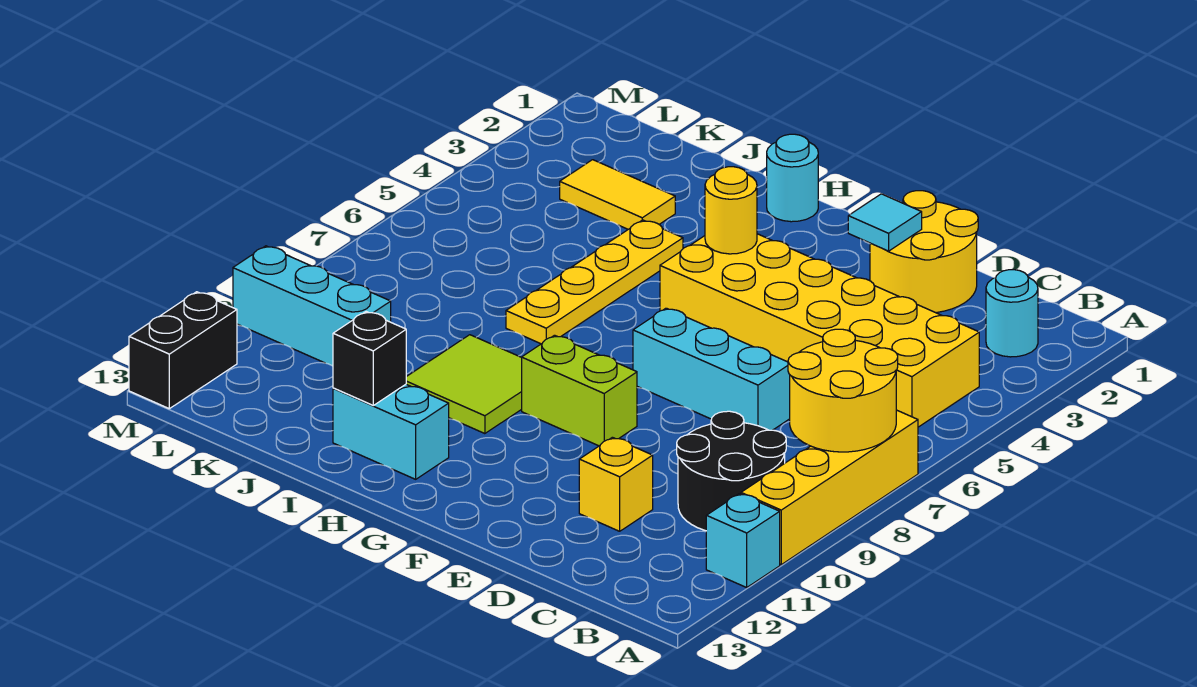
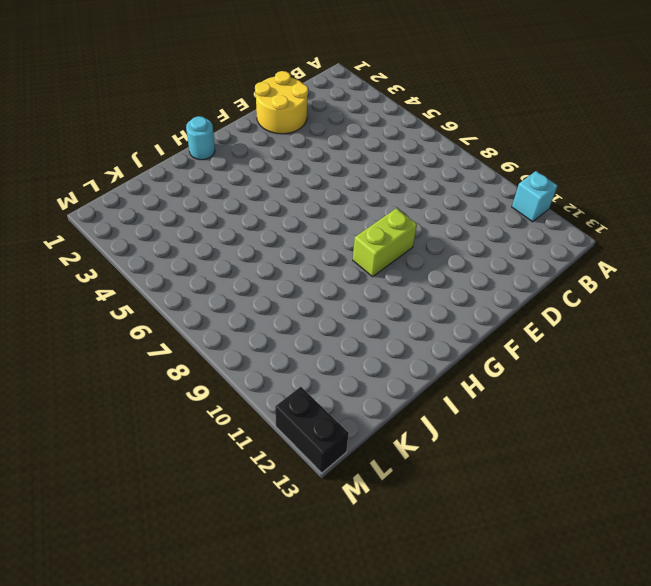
none -> yellow 1x4 brick [741,410,918,565]
none -> cyan 1x1 round brick [986,270,1038,357]
none -> yellow 2x6 brick [660,234,979,427]

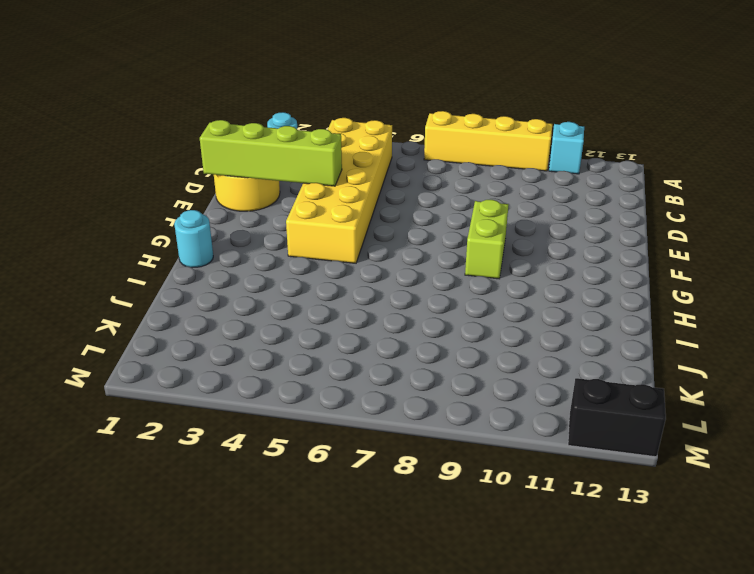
lime 1x4 brick [200,120,342,186] -> cyan 1x1 tile [848,194,922,251]
none -> black 2x2 round brick [677,411,786,531]
none -> cyan 1x3 brick [633,308,790,430]
none -> yellow 1x1 brick [579,437,653,531]

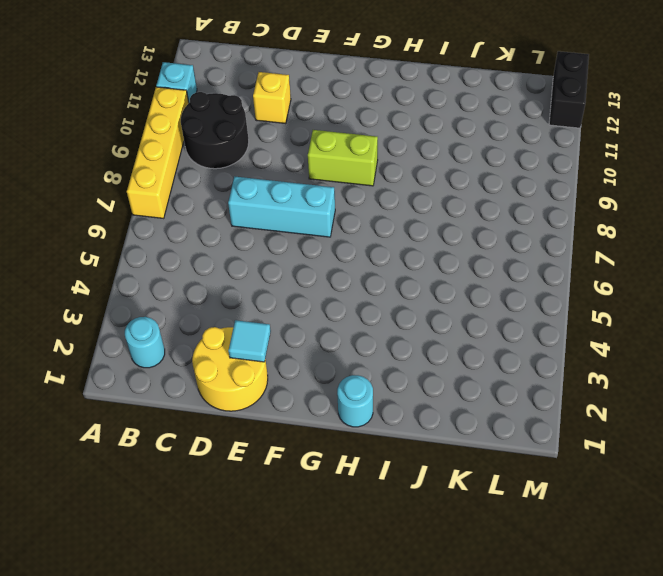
none -> yellow 2x6 brick [660,234,979,427]
none -> lime 2x2 tile [406,335,522,434]
none -> cyan 1x2 brick [333,384,449,479]

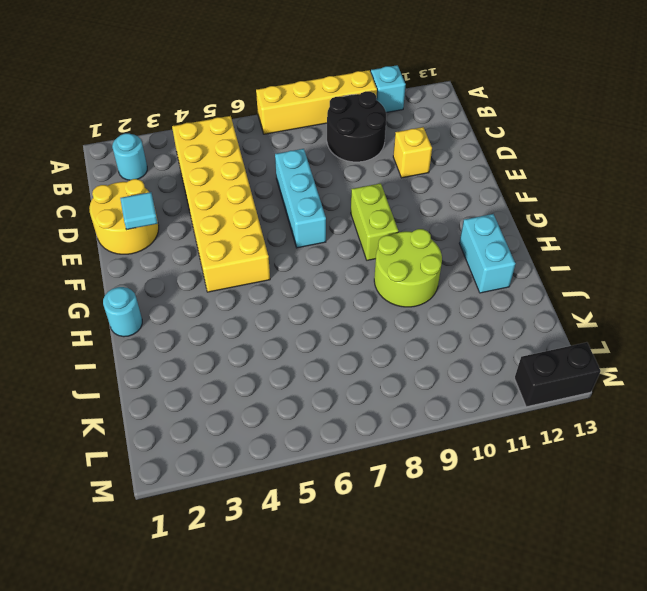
lime 2x2 round brick [374,229,442,307] -> lime 2x2 tile [406,335,522,434]
none -> yellow 1x4 plate [506,220,683,344]
none -> yellow 1x2 tile [560,160,675,229]
none -> cyan 1x3 brick [233,246,391,366]

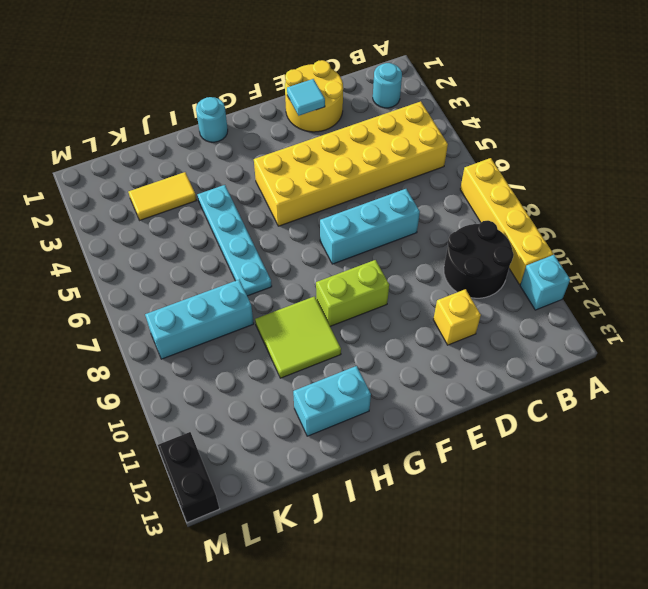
cyan 1x4 plate [197,185,272,296] -> yellow 1x4 plate [506,220,683,344]
cyan 1x3 brick [145,280,254,359] -> cyan 1x3 brick moved to [233,246,391,366]
none -> yellow 2x2 round brick [788,329,898,452]
none -> yellow 1x1 round brick [705,167,757,254]
none -> black 1x1 brick [333,312,406,405]

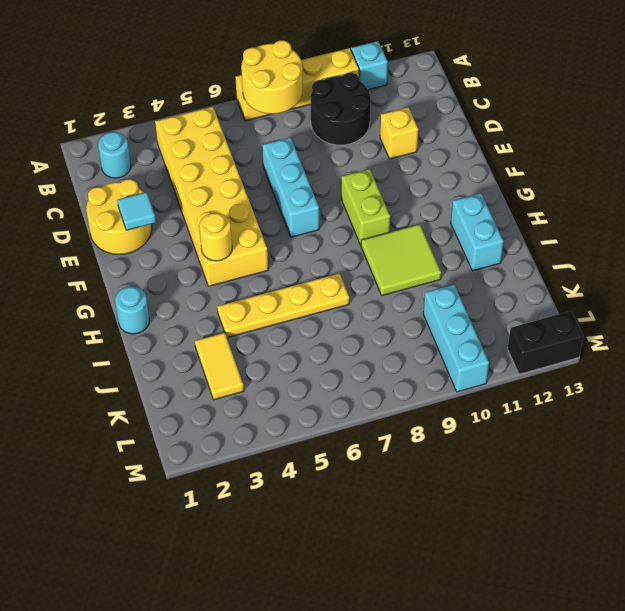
none -> black 1x1 brick [333,312,406,405]

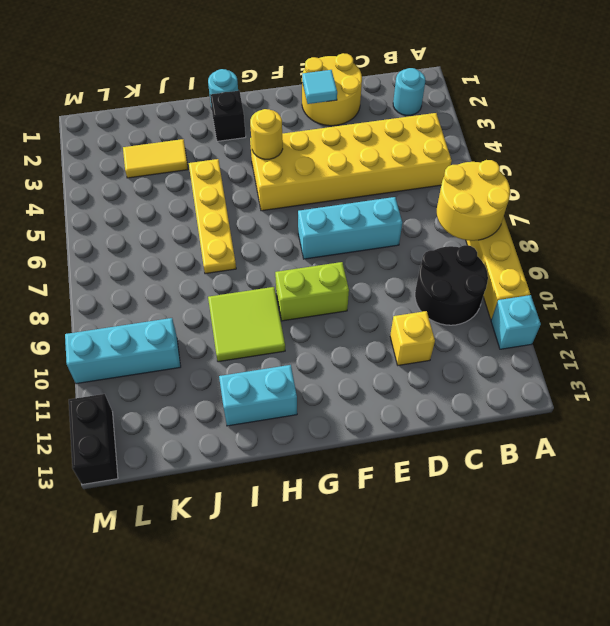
black 1x1 brick [210,91,246,141] -> black 1x1 brick moved to [333,312,406,405]

